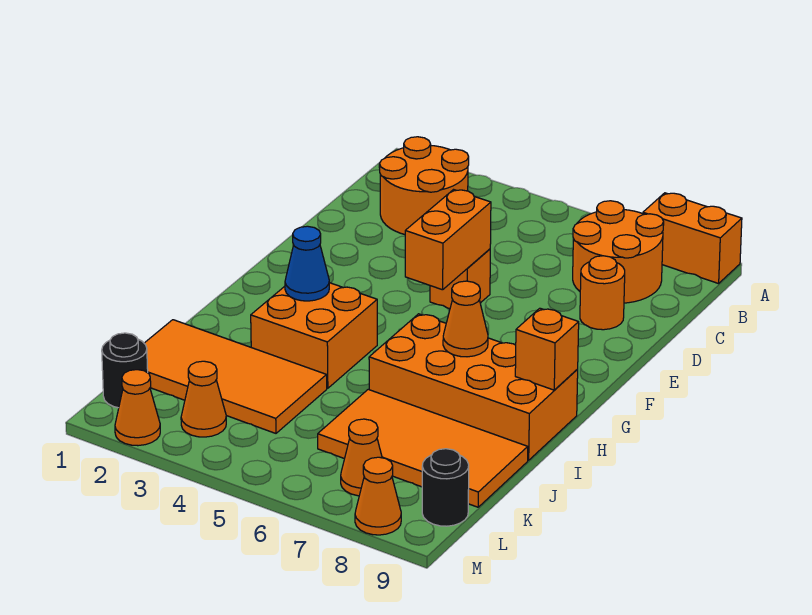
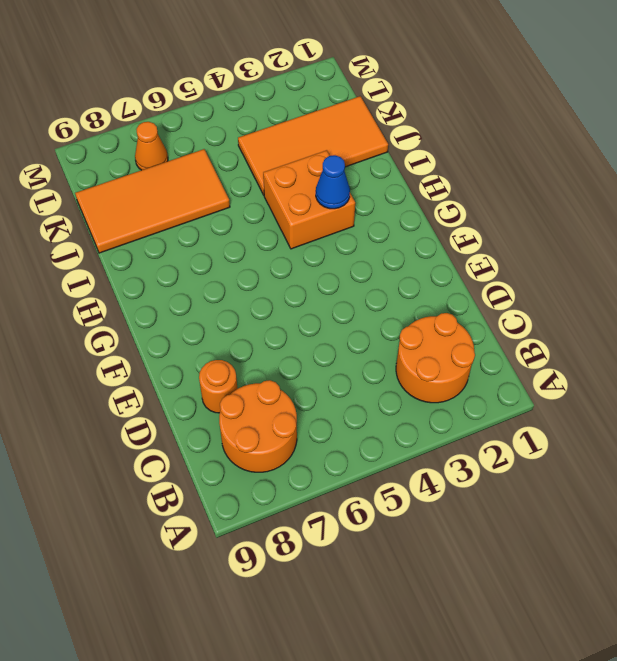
none -> orange 1x2 brick [643,193,742,284]
none -> orange 1x1 brick [430,249,490,309]
none -> orange 2x4 brick [369,314,578,460]

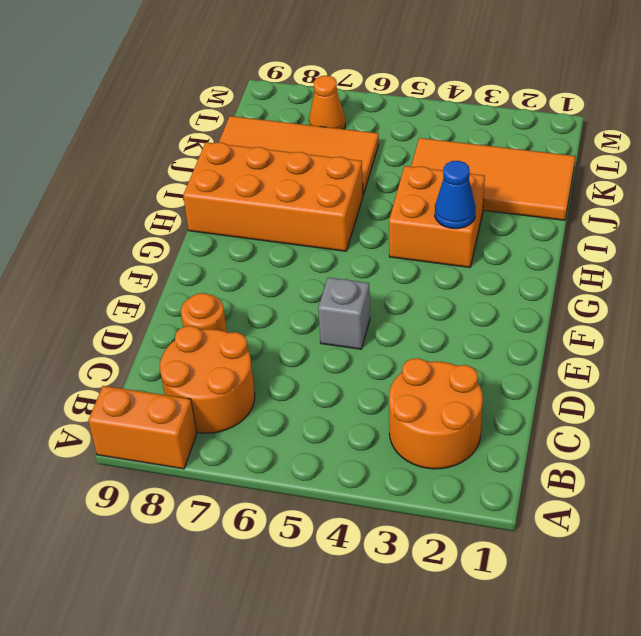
grey 1x1 brick [318,278,370,349] -> orange 1x1 brick [430,249,490,309]
none -> black 1x1 round brick [102,333,148,408]
none -> orange 1x1 cone [181,361,226,437]
none -> black 1x1 round brick [422,449,469,526]

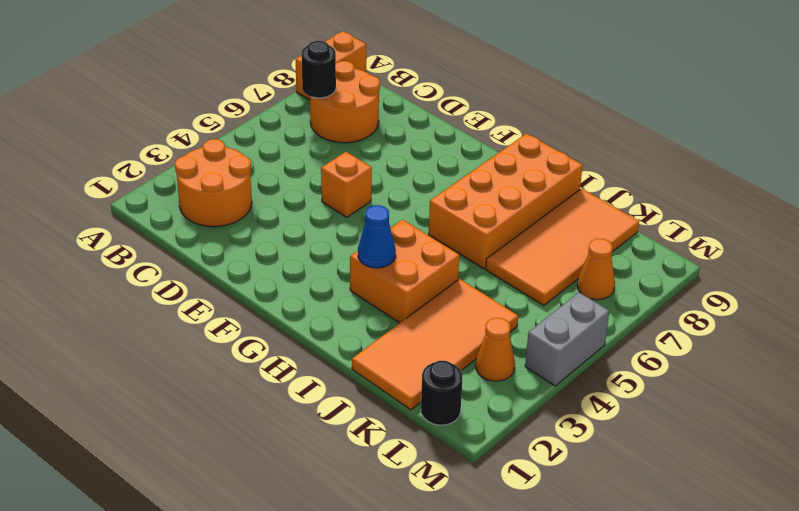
black 1x1 round brick [302,41,336,98] -> black 1x1 round brick moved to [422,449,469,526]
grey 1x2 brick [525,292,609,386] -> none
none -> orange 1x1 round brick [580,256,625,330]
none -> orange 1x1 cone [115,370,160,446]
none -> orange 1x1 cone [355,457,401,535]

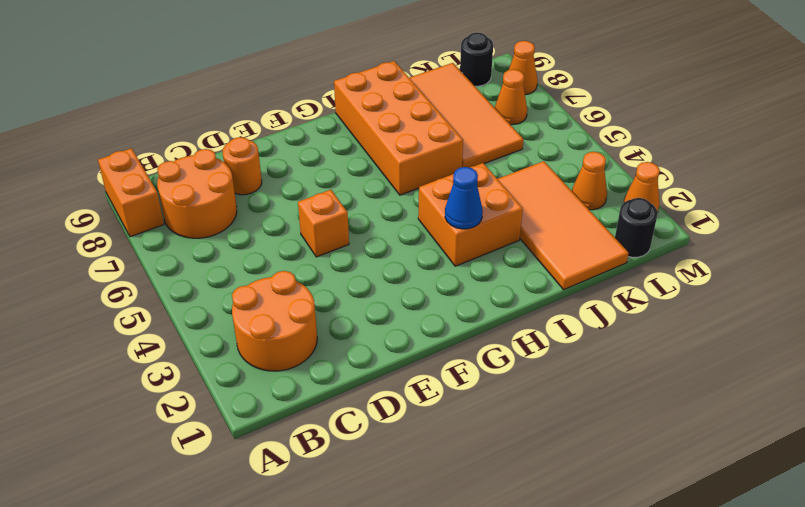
none -> orange 1x2 brick [405,190,491,290]
none -> orange 1x1 cone [443,281,488,357]
none -> orange 1x1 brick [515,308,579,390]

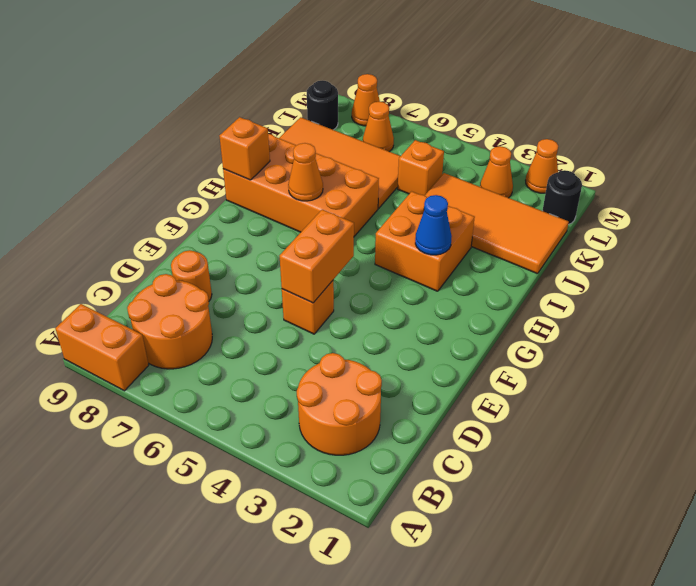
orange 1x1 brick [398,140,444,196] -> none

